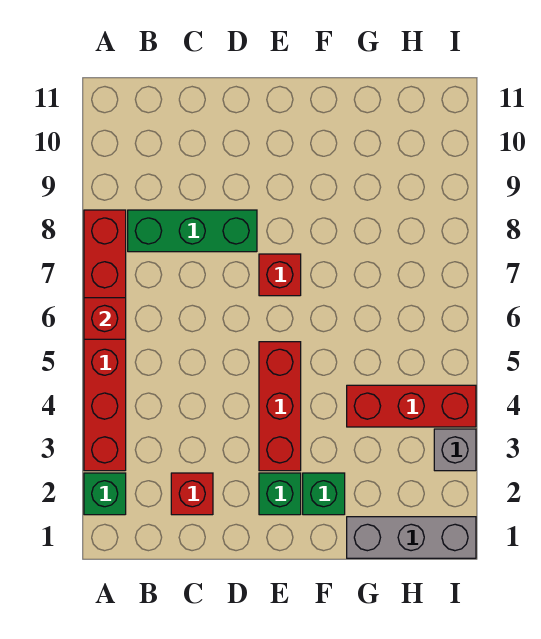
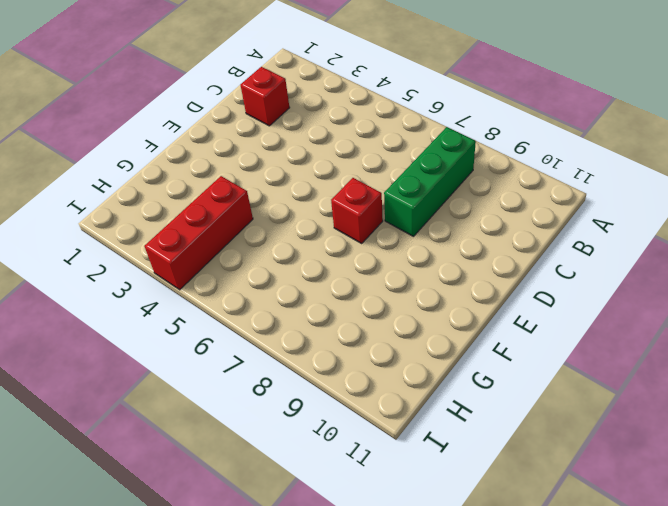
none -> green 1x1 brick [84,473,126,515]
none -> red 1x6 brick [84,210,126,471]
none -> green 1x1 brick [259,473,301,515]

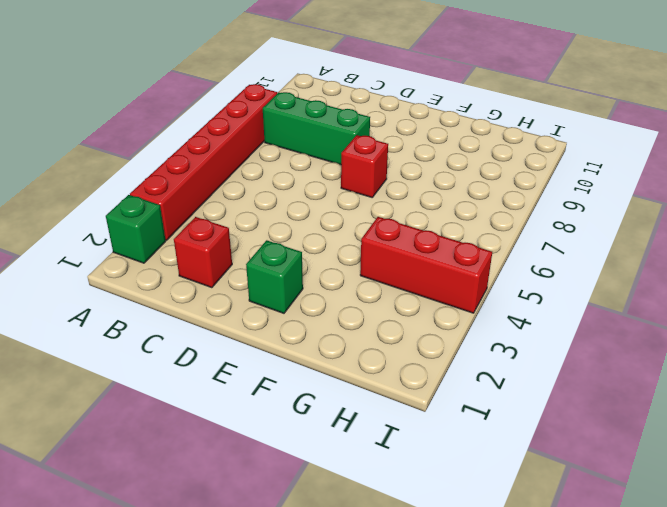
none -> red 1x3 brick [259,342,301,471]
none -> green 1x1 brick [303,473,345,515]
none -> grey 1x3 brick [347,517,476,558]

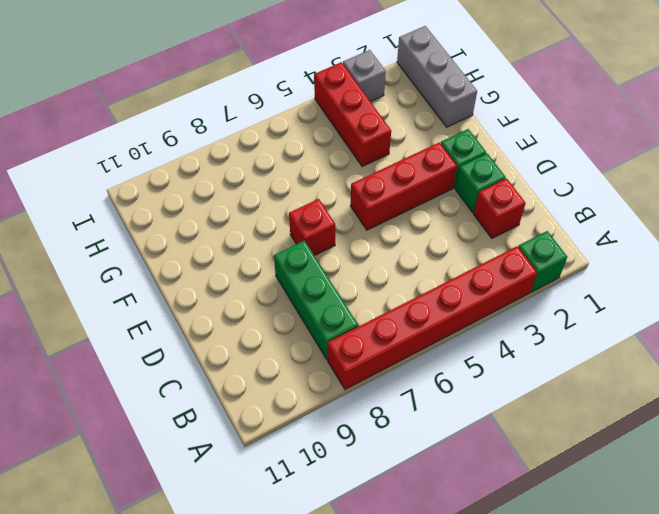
green 1x1 brick [455,154,506,213] -> green 1x1 brick moved to [303,473,345,515]
none -> red 1x1 brick [84,298,126,339]

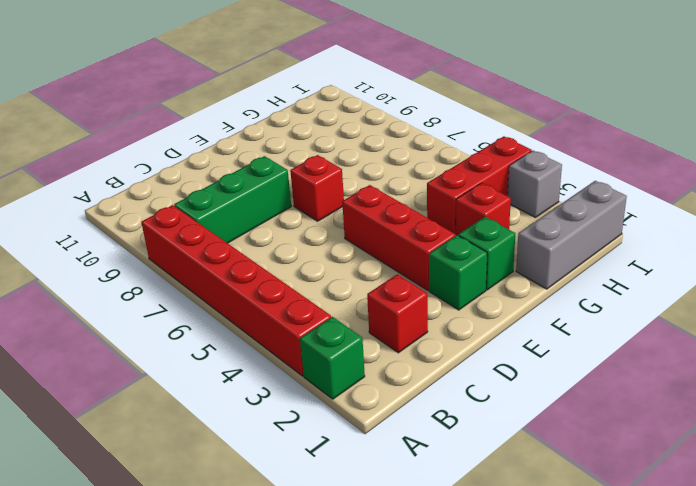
red 1x1 brick [456,183,511,235] -> red 1x1 brick moved to [84,298,126,339]

